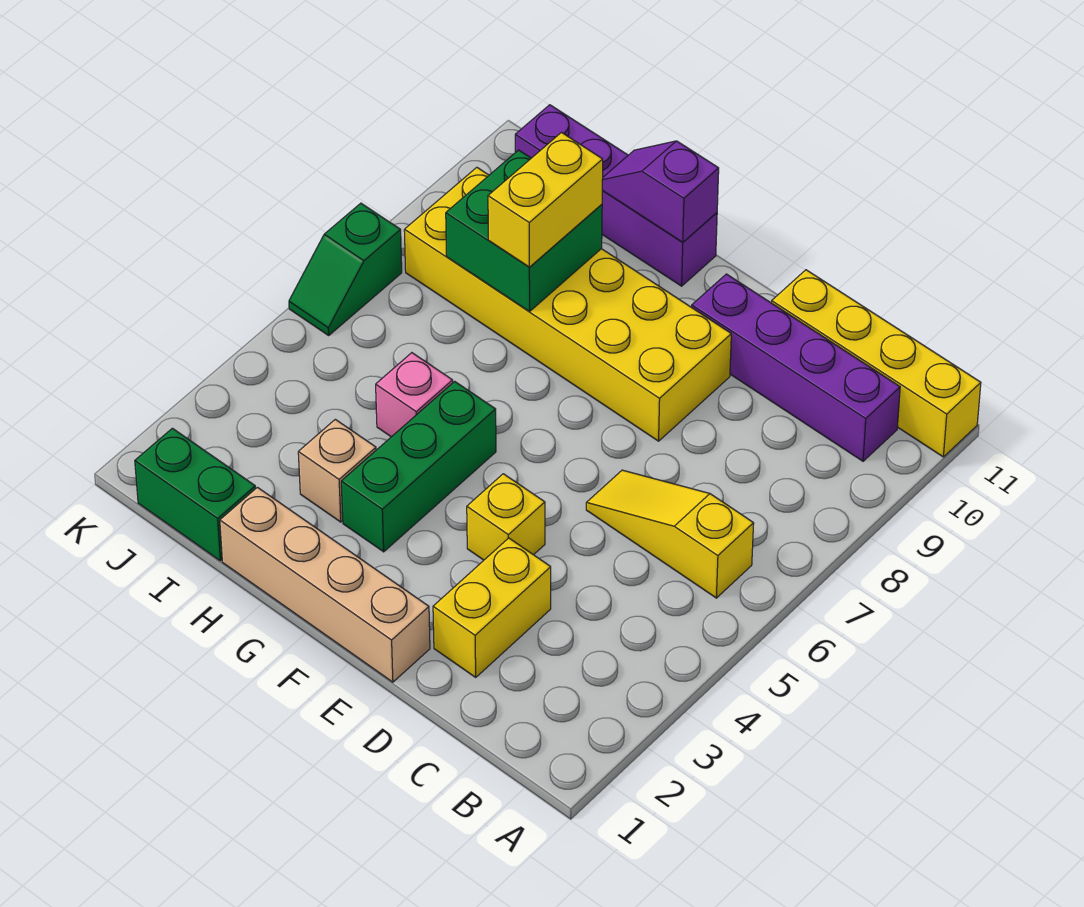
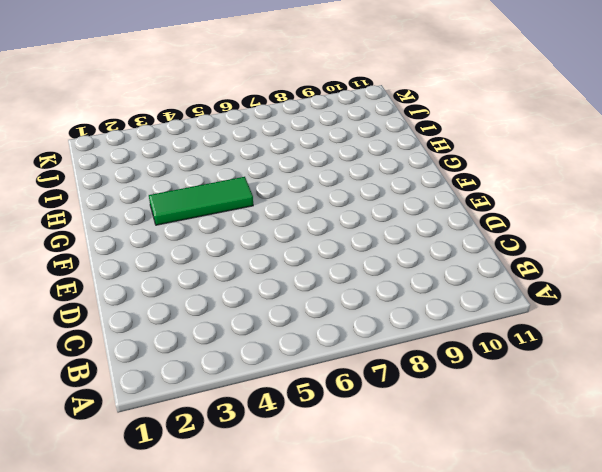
green 1x3 tile [149,177,253,225] -> green 1x3 brick [341,381,496,552]
none -> yellow 1x4 brick [772,270,981,457]
none -> yellow 1x3 slope [586,470,754,598]
none -> purple 1x4 brick [692,274,900,461]

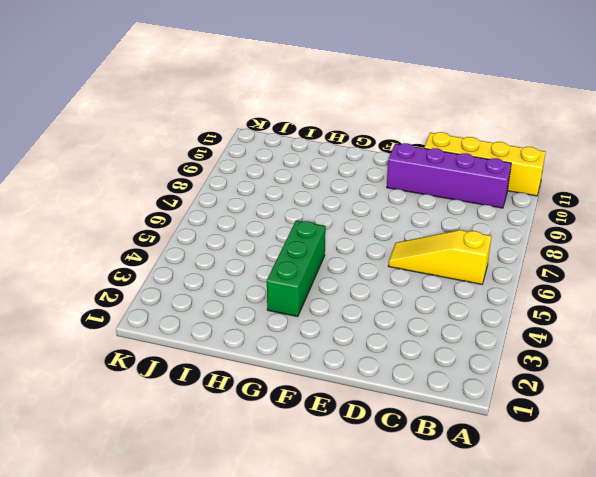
none -> yellow 1x2 brick [433,538,551,677]
none -> tan 1x4 brick [220,487,430,682]
none -> yellow 1x1 brick [467,474,545,560]

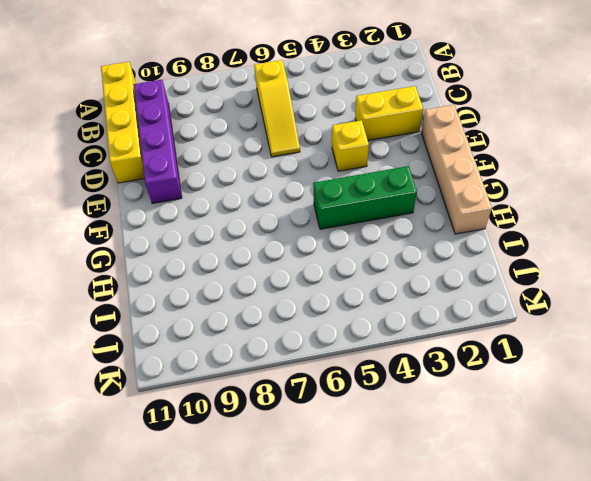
none -> yellow 2x6 brick [404,167,731,441]
none -> purple 1x4 brick [515,105,717,286]
none -> tan 1x1 brick [298,419,376,522]

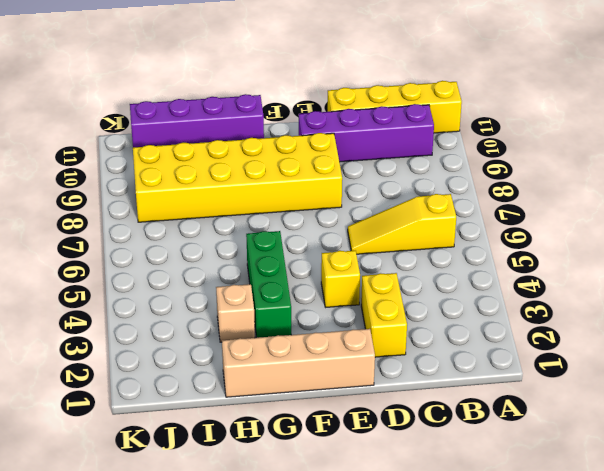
none -> pink 1x1 brick [376,353,453,437]
none -> green 1x2 brick [135,428,255,561]
none -> green 1x2 slope [289,203,402,335]

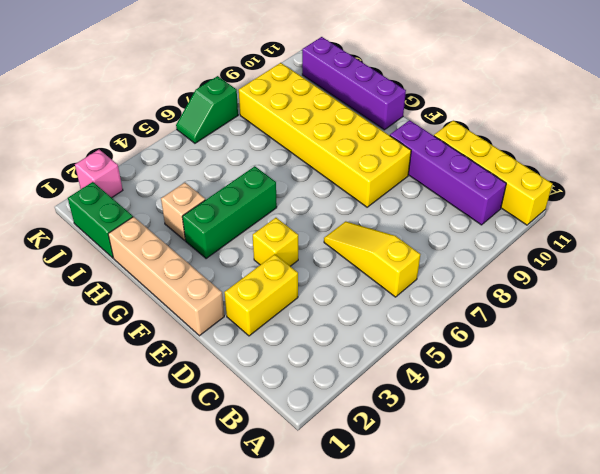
pink 1x1 brick [75,150,123,198] -> pink 1x1 brick moved to [376,353,453,437]
none -> purple 1x2 slope [602,141,719,242]
none -> green 2x2 brick [446,150,602,312]
none -> yellow 1x2 brick [488,133,603,267]

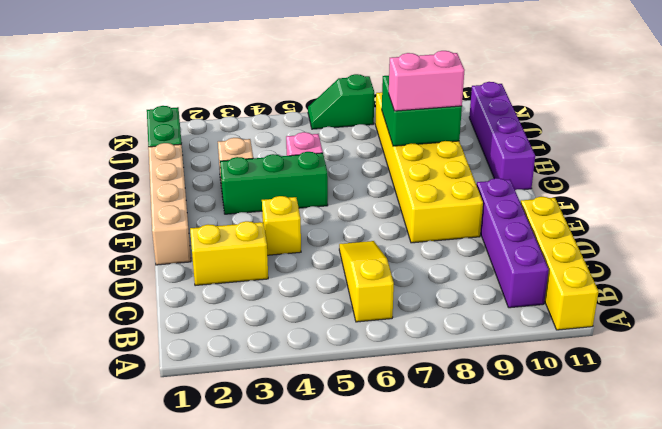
pink 1x2 brick [389,51,465,111] -> yellow 1x2 brick [488,133,603,267]
none -> purple 1x2 slope [602,141,719,242]

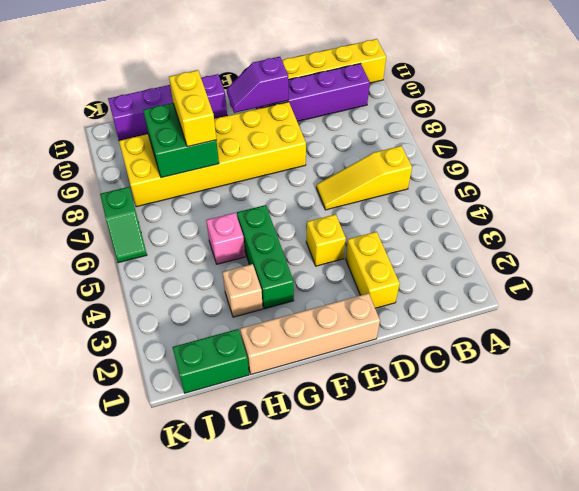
purple 1x2 slope [227,57,288,113] -> purple 1x2 slope moved to [602,141,719,242]

